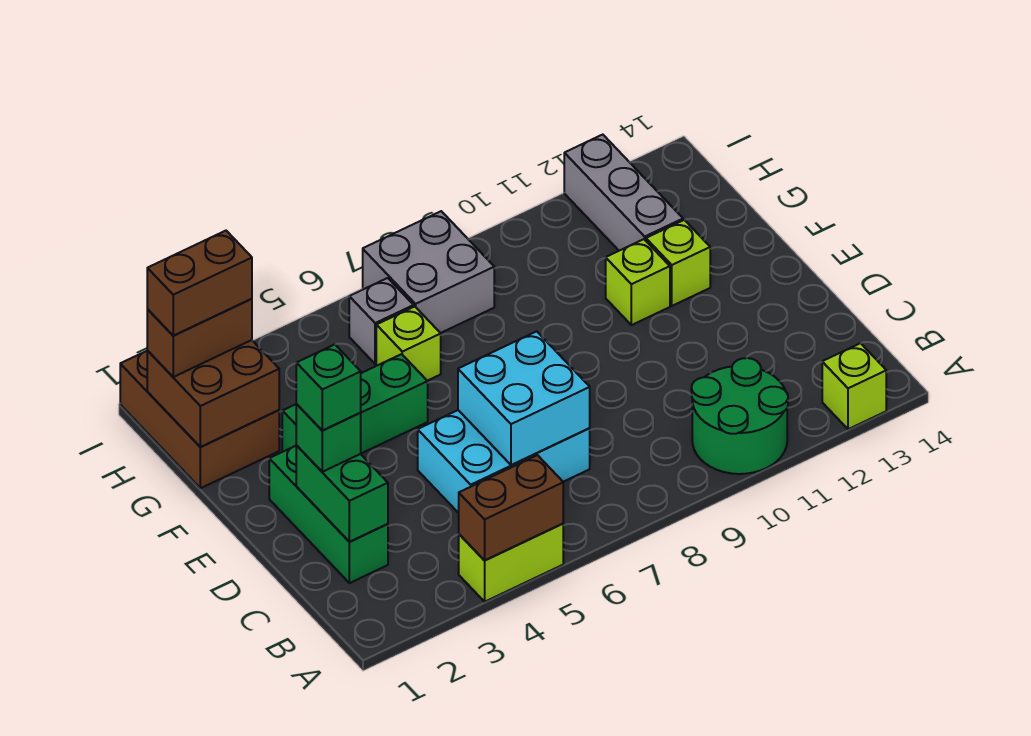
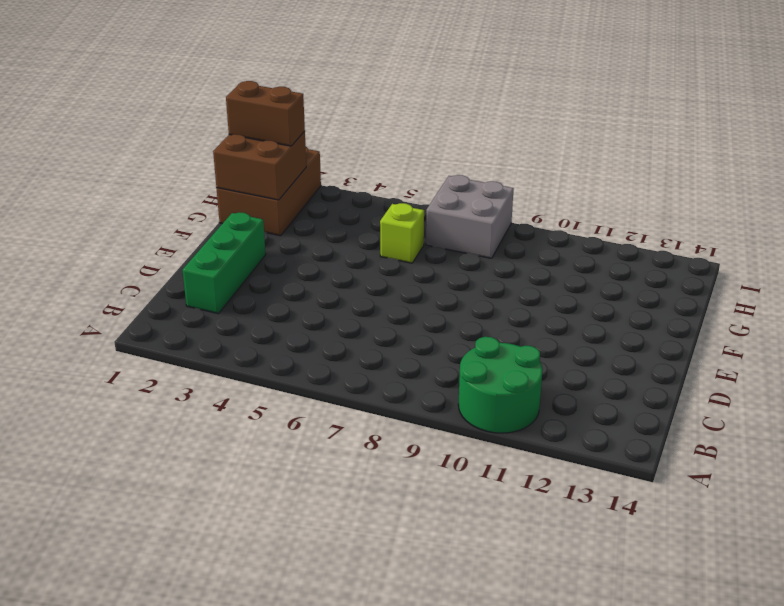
none -> lime 1x2 brick [459,524,563,602]
none -> lime 1x1 brick [822,343,886,429]
none -> cyan 2x3 brick [418,410,590,513]

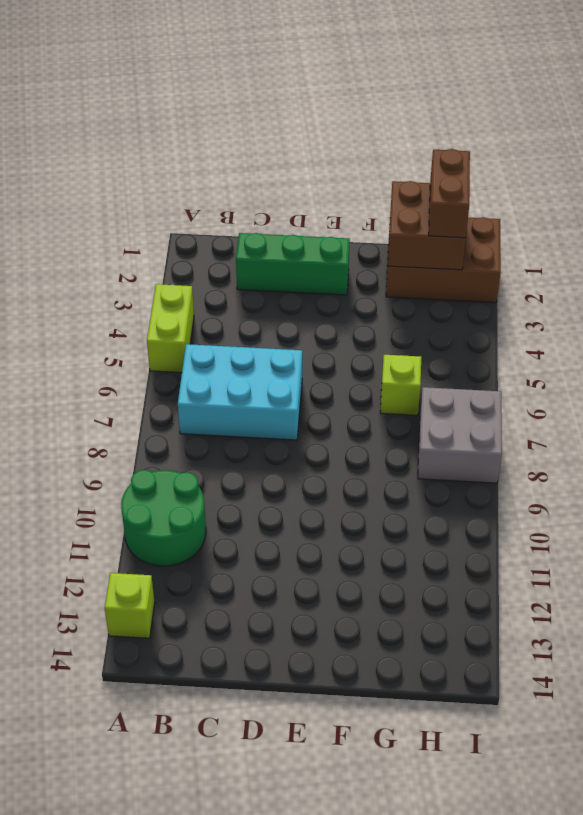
cyan 2x3 brick [178,344,302,440] -> cyan 2x3 brick turned to [418,410,590,513]
none -> green 1x3 brick [282,354,428,453]
none -> lime 1x1 brick [606,239,670,325]
none -> lime 1x1 brick [646,220,710,306]

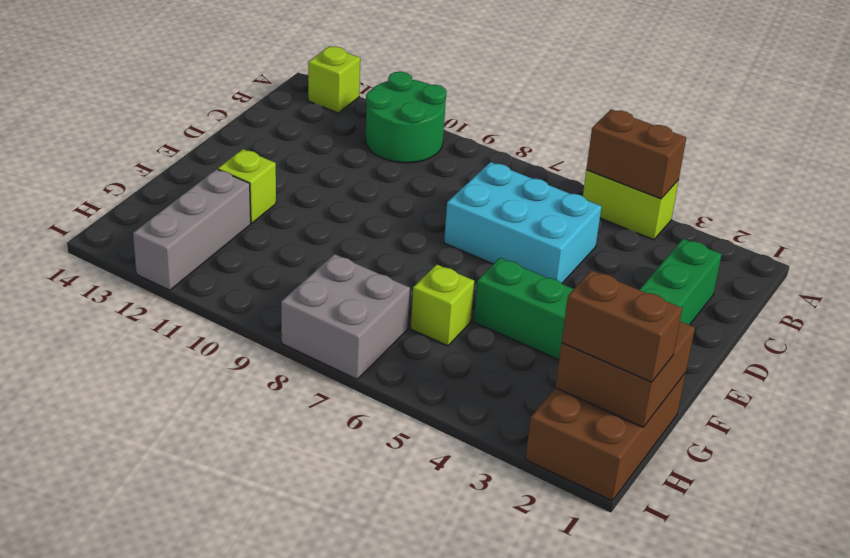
none -> lime 1x1 brick [606,239,670,325]
none -> grey 1x1 brick [349,278,414,364]
none -> green 1x2 brick [296,445,388,542]

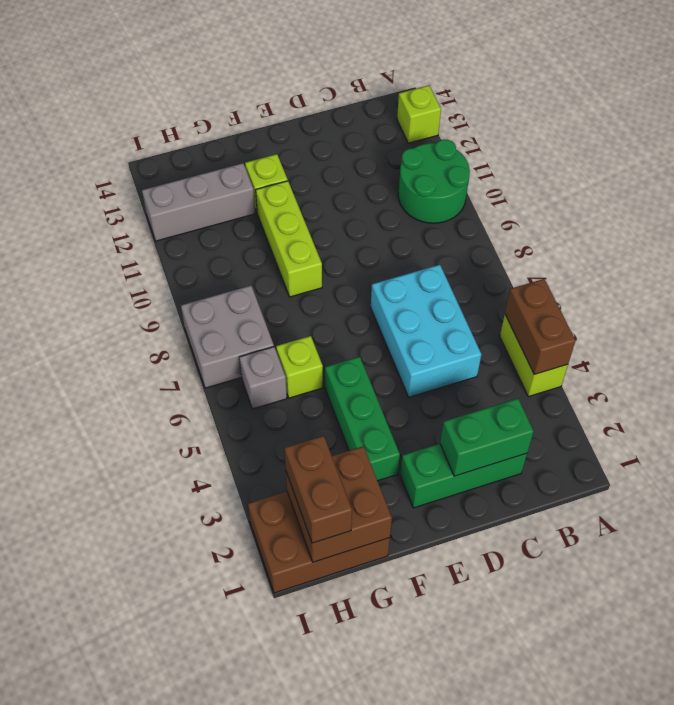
lime 1x3 brick [256,181,322,297] -> lime 1x1 brick [606,239,670,325]
none -> cyan 2x2 brick [458,331,590,465]
none -> green 1x1 brick [296,404,361,472]
none -> green 1x1 brick [296,344,361,431]

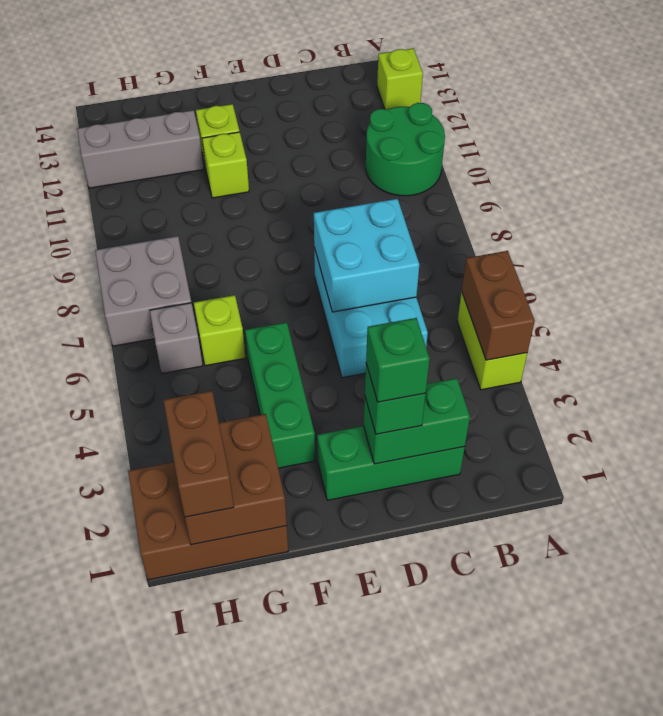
none -> brown 1x2 brick [147,231,252,336]

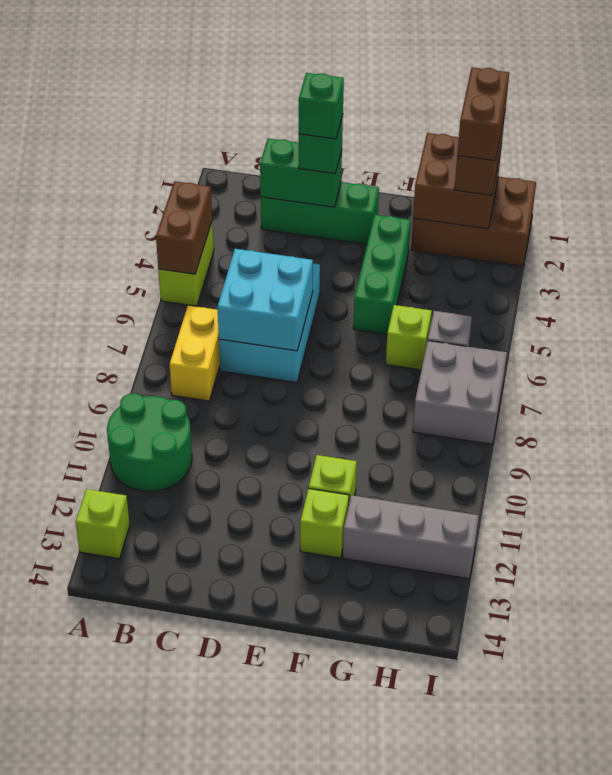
yellow 1x2 brick [170,305,220,401] -> none

